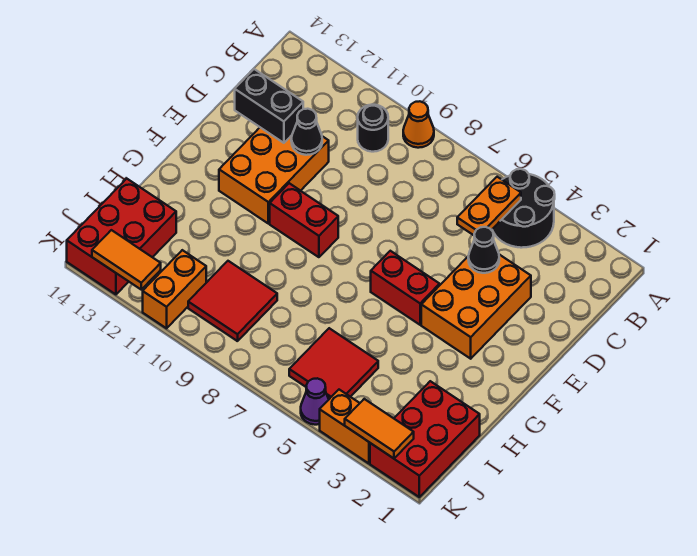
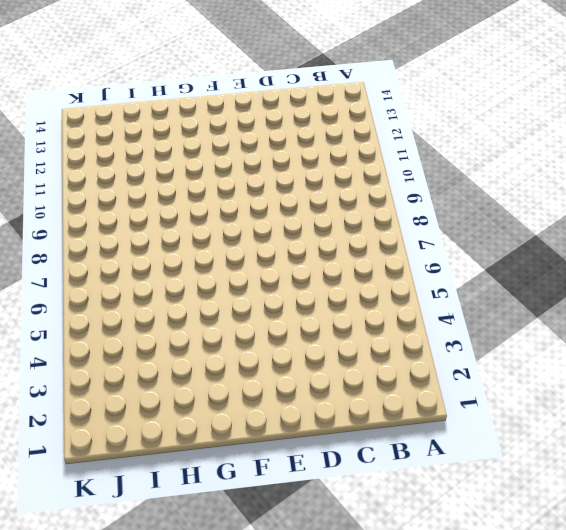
none -> black 2x2 round brick [492,169,555,248]
none -> orange 1x1 cone [403,101,434,148]
none -> black 1x1 round brick [358,105,388,152]

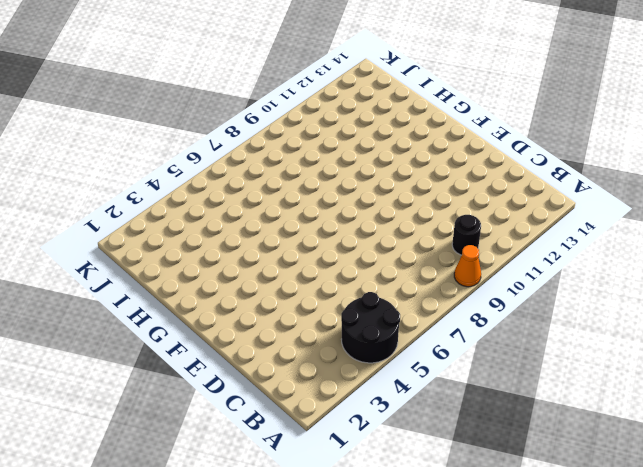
none -> orange 2x3 brick [421,254,531,359]
none -> orange 2x3 brick [219,128,329,223]
none -> red 1x2 brick [371,251,440,325]

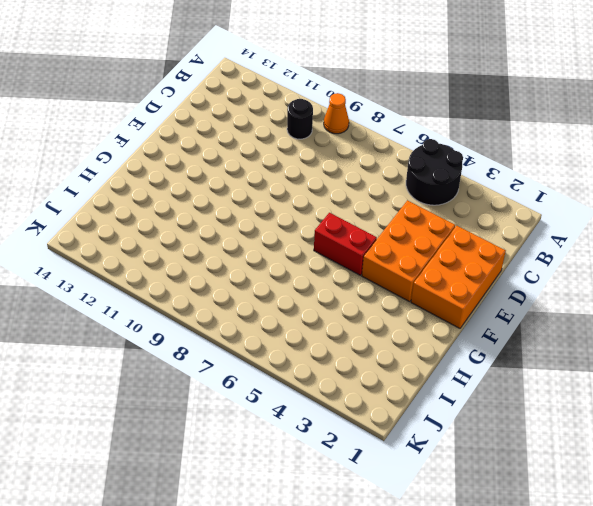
orange 2x3 brick [411,226,506,328] -> orange 2x3 brick moved to [219,128,329,223]
none -> red 1x2 brick [270,183,338,257]
none -> red 2x3 brick [370,381,480,497]
none -> red 2x2 tile [289,328,378,399]

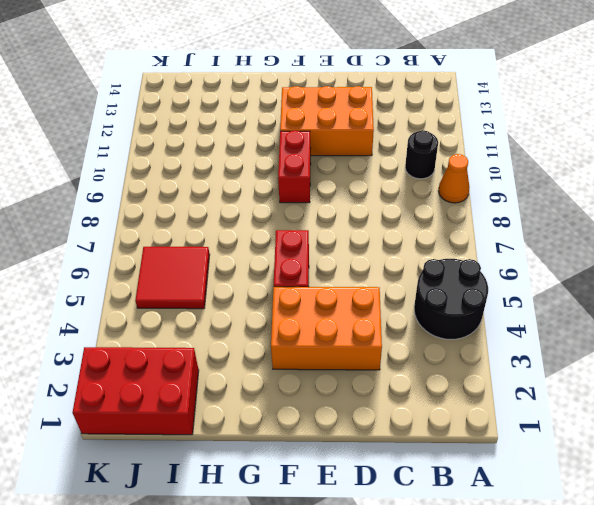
none -> red 2x2 tile [188,261,277,341]
none -> red 2x3 brick [67,179,176,294]
none -> orange 1x2 brick [143,250,206,328]

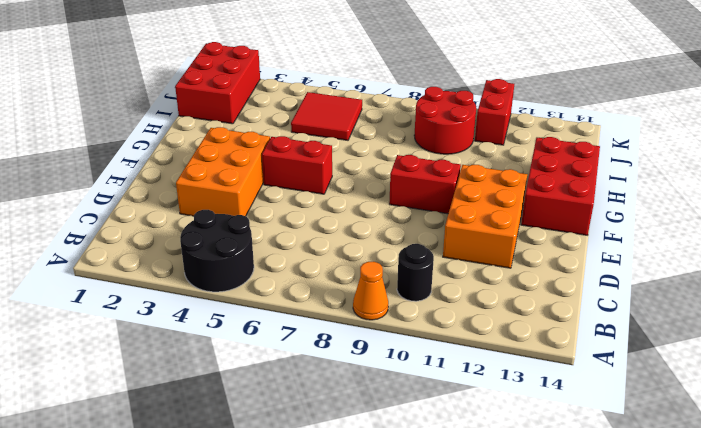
red 2x3 brick [521,137,600,235] -> red 2x3 brick moved to [67,179,176,294]
red 2x2 round brick [414,87,476,154] -> red 2x2 tile [188,261,277,341]
red 1x2 brick [475,79,514,145] -> orange 1x2 brick [143,250,206,328]
none -> orange 1x2 brick [320,390,370,463]
none -> purple 1x1 cone [301,378,329,425]
none -> orange 1x2 plate [457,177,521,235]

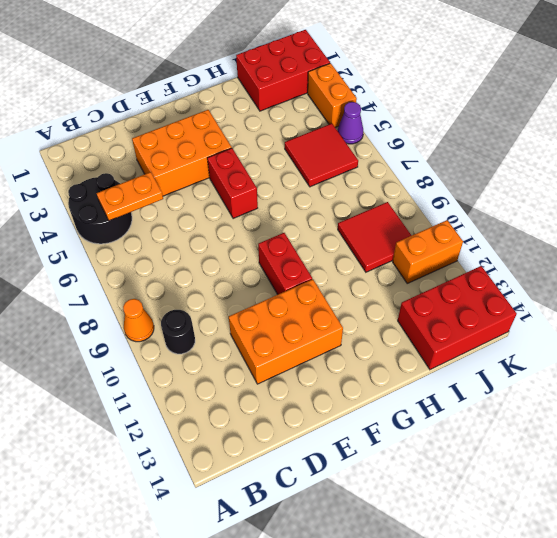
none -> black 1x1 cone [468,227,499,273]
none -> black 1x1 cone [291,109,322,155]
none -> black 1x2 brick [235,69,303,143]

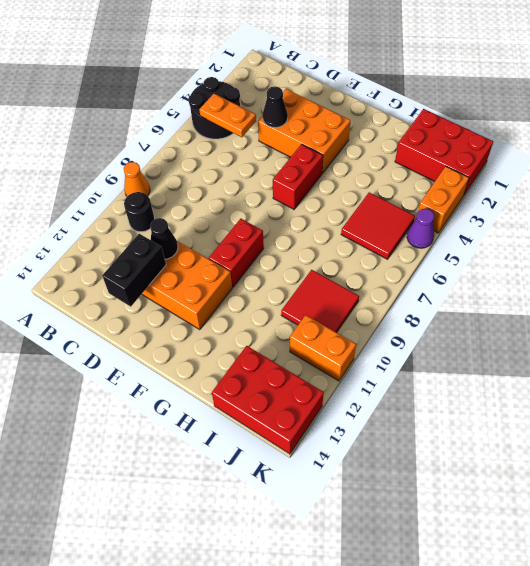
none -> orange 1x2 tile [345,399,414,458]
none -> orange 1x2 tile [92,230,161,289]

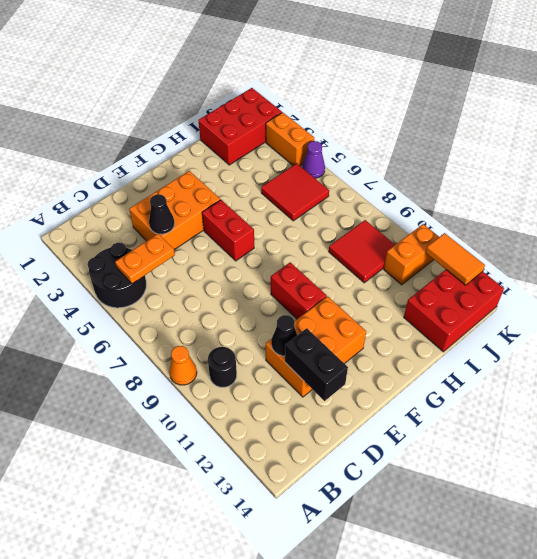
none -> orange 1x2 tile [345,399,414,458]

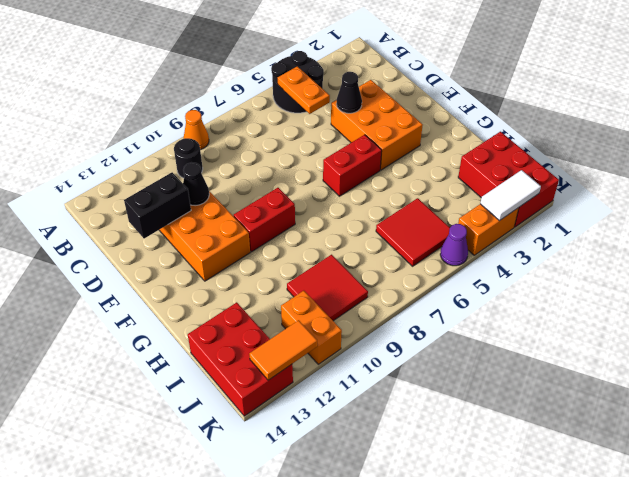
white 1x2 tile [480,170,541,220] -> orange 1x2 tile [345,399,414,458]

